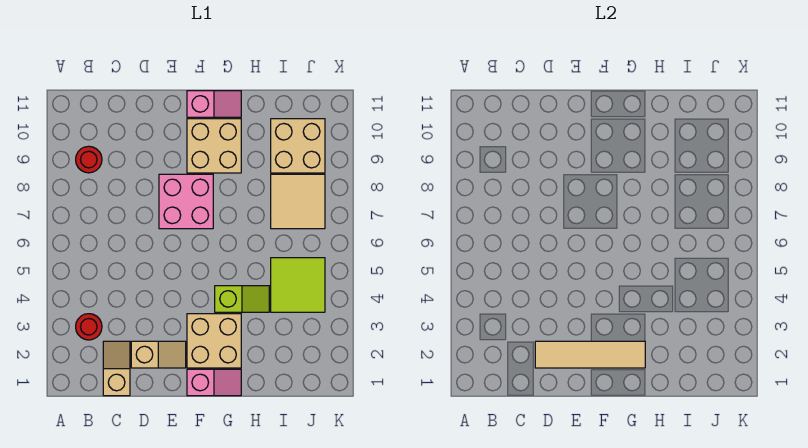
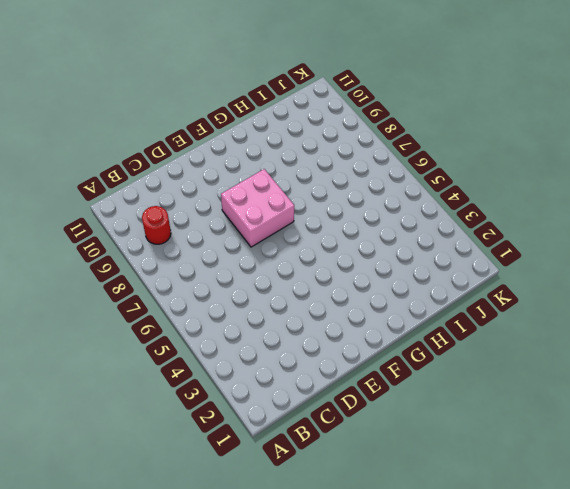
none -> red 1x1 round brick [76,314,102,340]
none -> tan 1x2 slope [103,341,130,396]
none -> tan 1x2 slope [131,341,186,368]

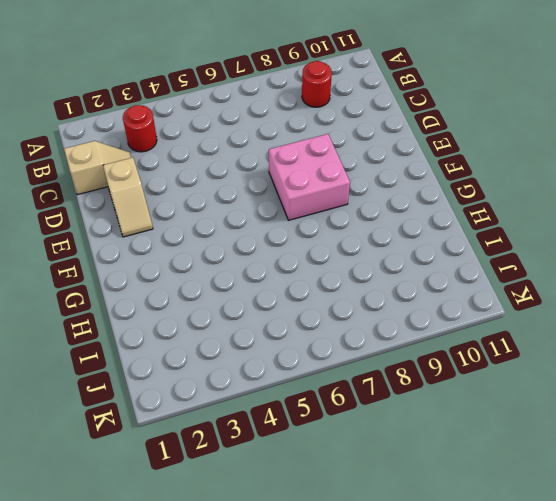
none -> pink 1x2 slope [187,369,241,396]
none -> tan 2x2 brick [187,314,241,368]
none -> tan 2x2 brick [187,119,241,173]

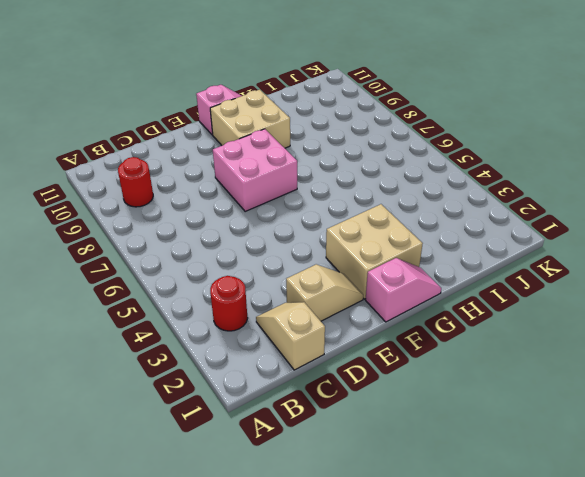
none -> lime 1x2 slope [215,286,269,312]
none -> lime 2x2 tile [271,258,325,312]
none -> tan 2x2 tile [271,174,325,229]

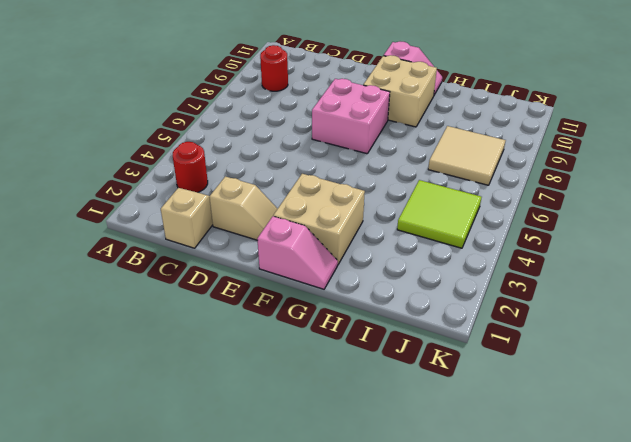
none -> lime 1x2 slope [215,286,269,312]
none -> tan 2x2 brick [271,119,325,173]
none -> tan 1x4 tile [535,341,645,368]

